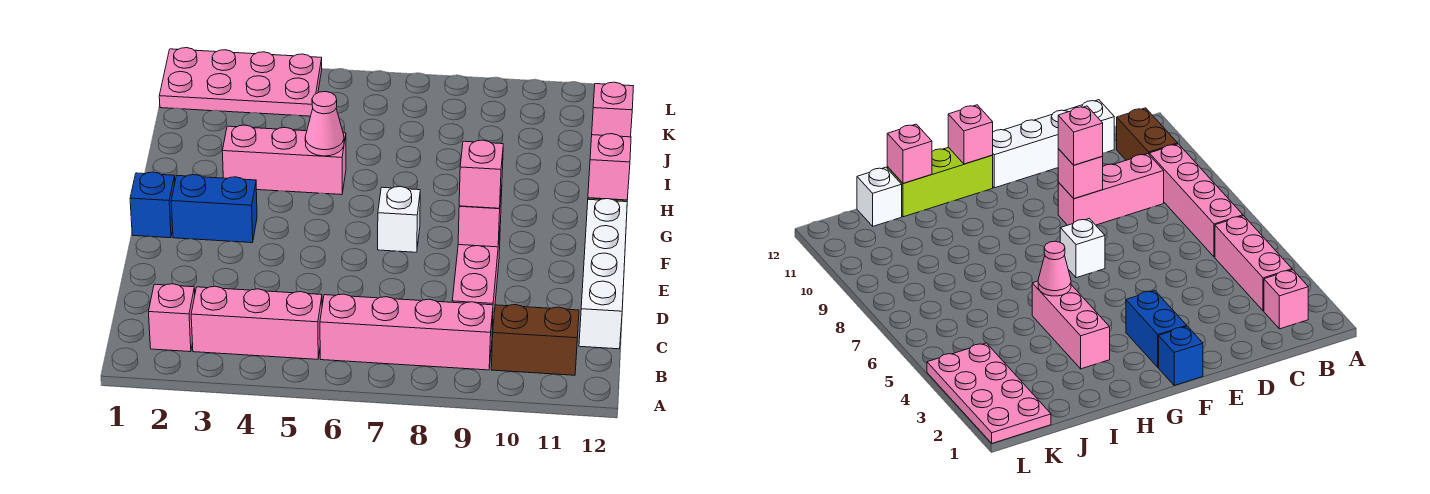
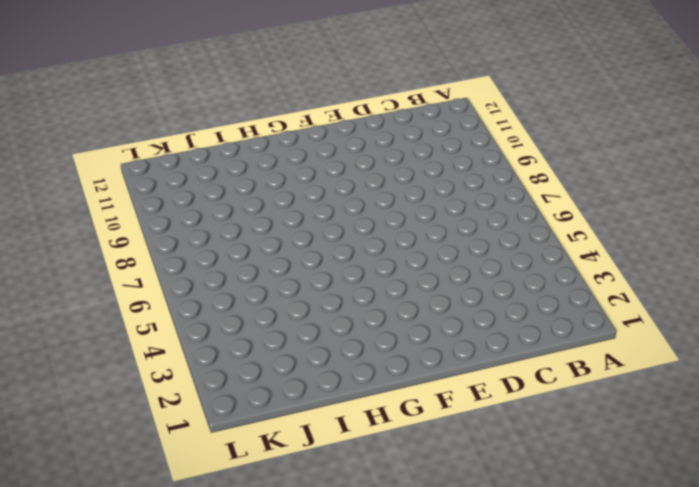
none -> pink 1x1 brick [149,284,195,352]
none -> pink 1x3 brick [191,286,322,359]
none -> pink 1x4 brick [320,294,493,370]

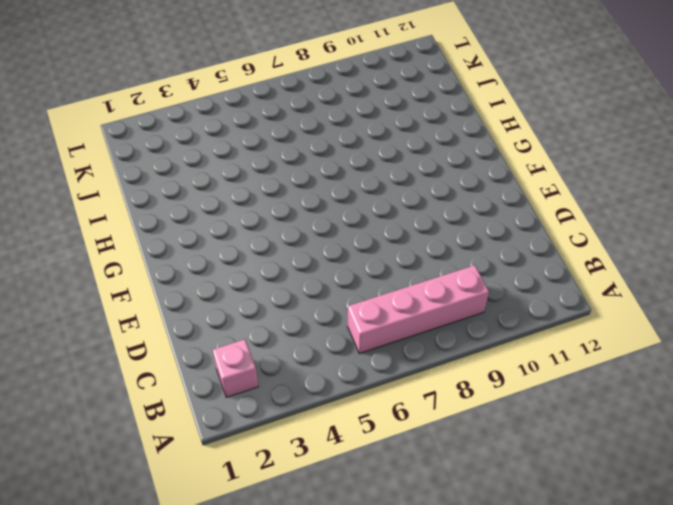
none -> pink 1x3 brick [191,286,322,359]
none -> brown 1x2 brick [491,305,579,375]
none -> pink 1x3 brick [452,233,500,334]

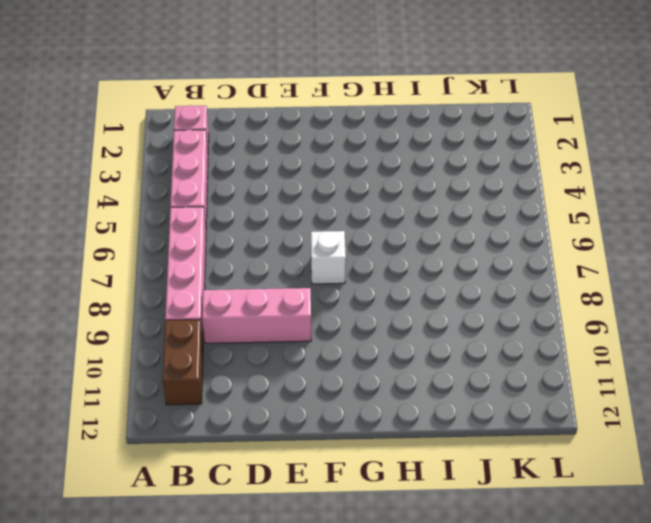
none -> white 1x4 brick [579,199,627,349]
none -> blue 1x1 brick [130,172,175,238]
none -> blue 1x2 brick [171,175,257,243]

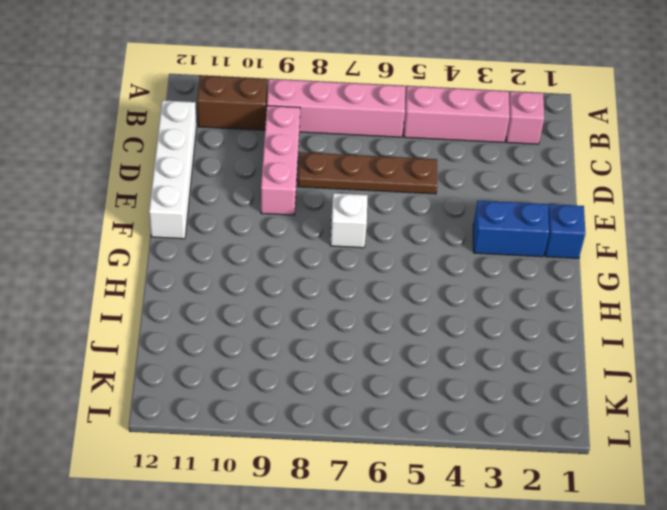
brown 1x4 plate [298,152,437,194] -> none
none -> lime 1x3 brick [887,147,993,217]
none -> pink 1x3 brick [222,125,346,195]
none -> white 1x1 brick [857,167,902,226]

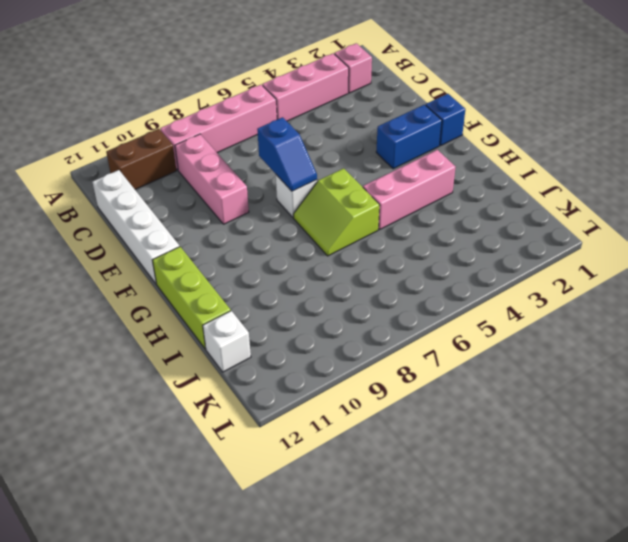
blue 1x2 slope [257,117,317,191] -> none
lime 2x2 slope [293,168,380,256] -> none
none -> pink 2x4 plate [159,48,322,116]
none -> pink 1x1 brick [458,189,502,247]
none -> pink 1x1 brick [588,134,631,200]

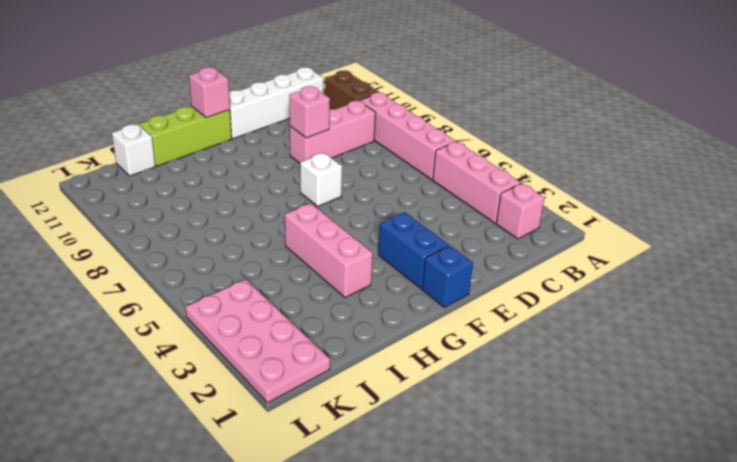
none -> pink 1x1 cone [305,92,344,156]
none -> pink 1x1 brick [592,82,633,137]
none -> pink 1x1 brick [459,140,503,208]

